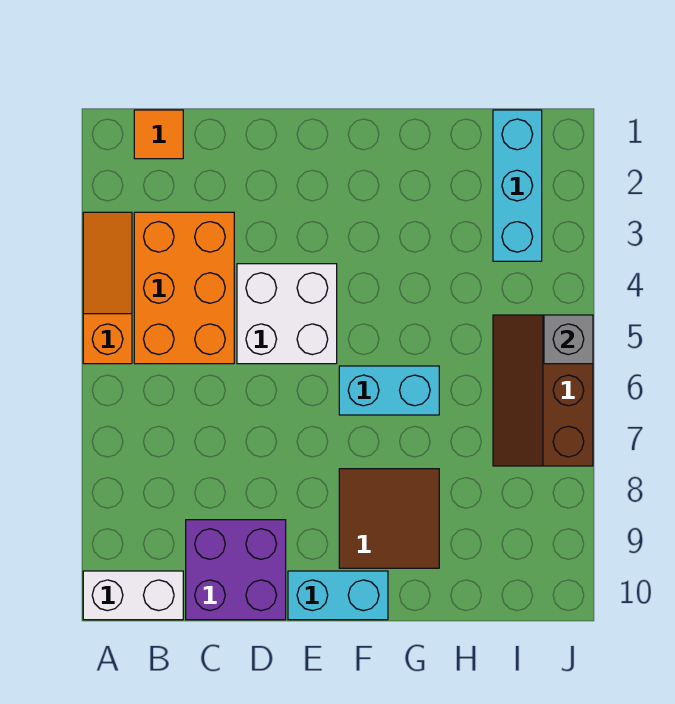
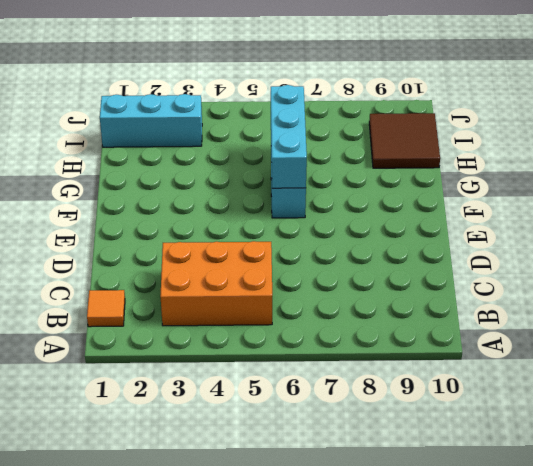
cyan 1x3 brick [271,85,307,188] -> none
brown 2x2 tile [369,113,440,168] -> brown 2x2 tile moved to [339,469,439,568]
none -> orange 1x3 slope [83,212,132,364]
none -> white 1x2 brick [83,571,183,620]
none -> purple 2x2 brick [186,520,286,620]

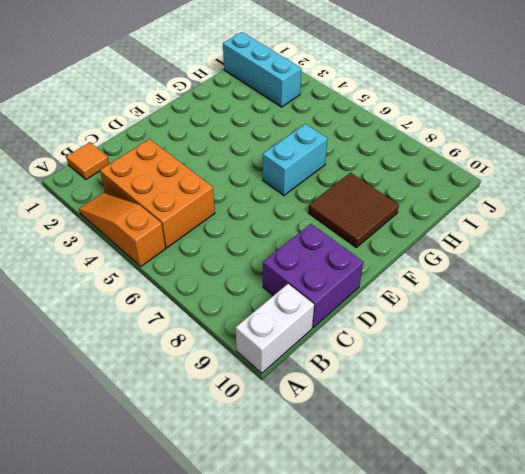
none -> white 2x2 brick [237,264,337,364]
none -> cyan 1x2 brick [288,571,388,620]
none -> brown 2x3 slope [493,315,593,466]

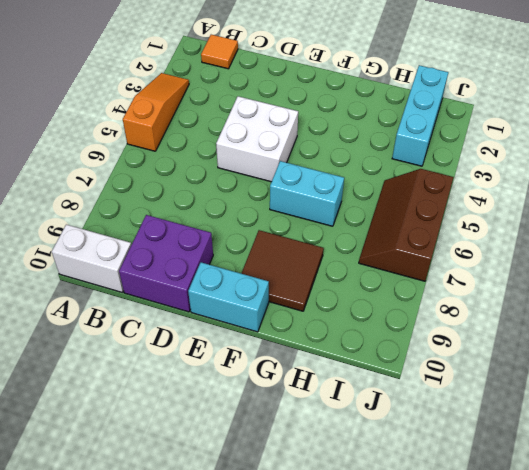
none -> orange 2x3 brick [134,212,234,364]
none -> grey 1x1 brick [544,315,593,364]

